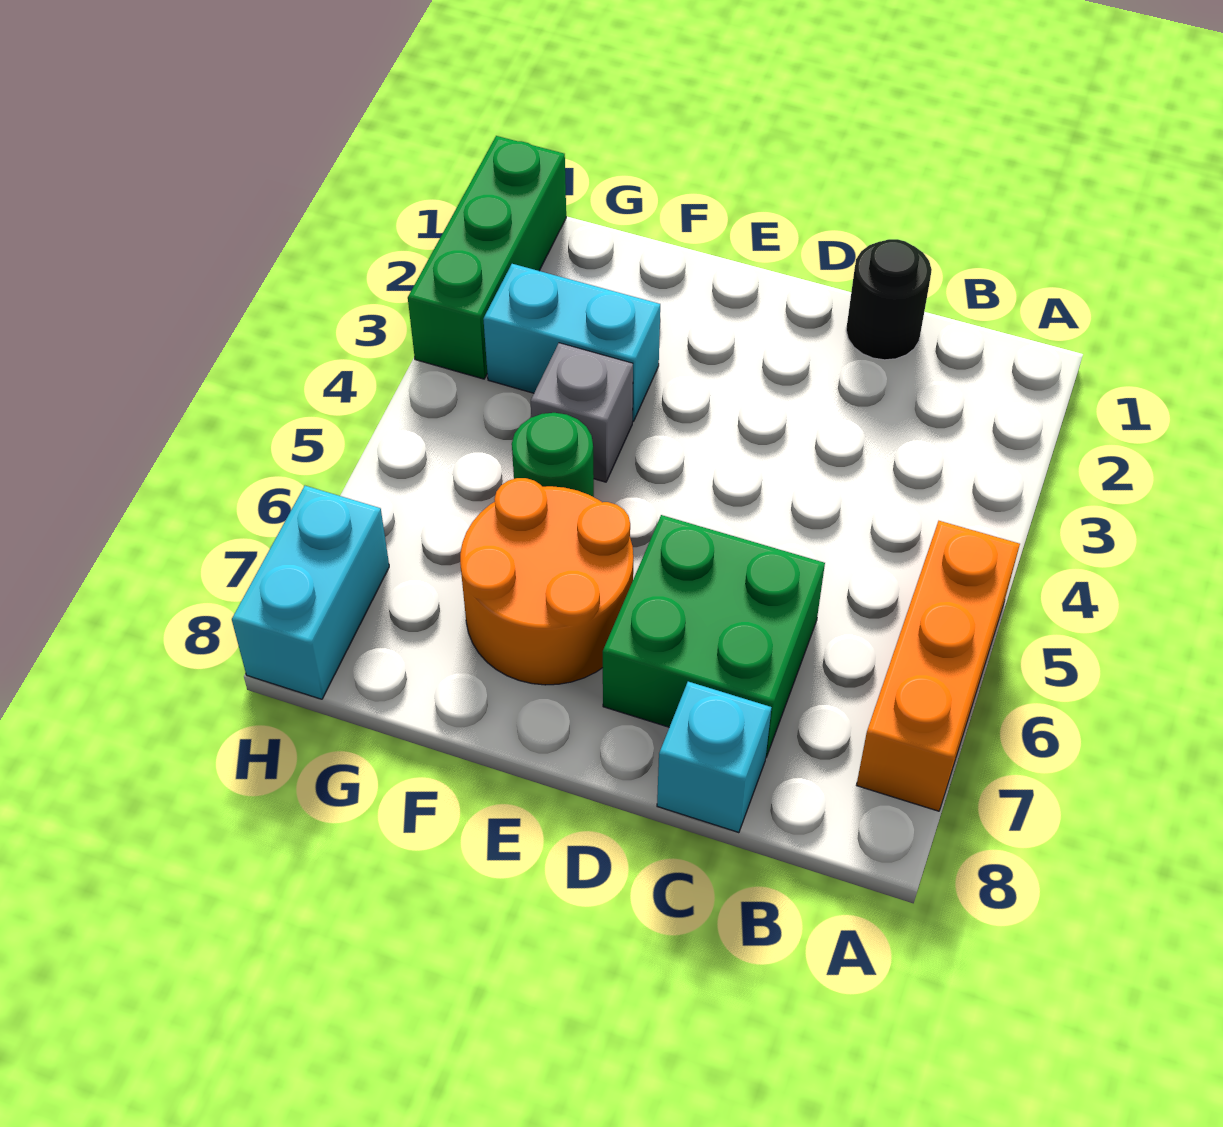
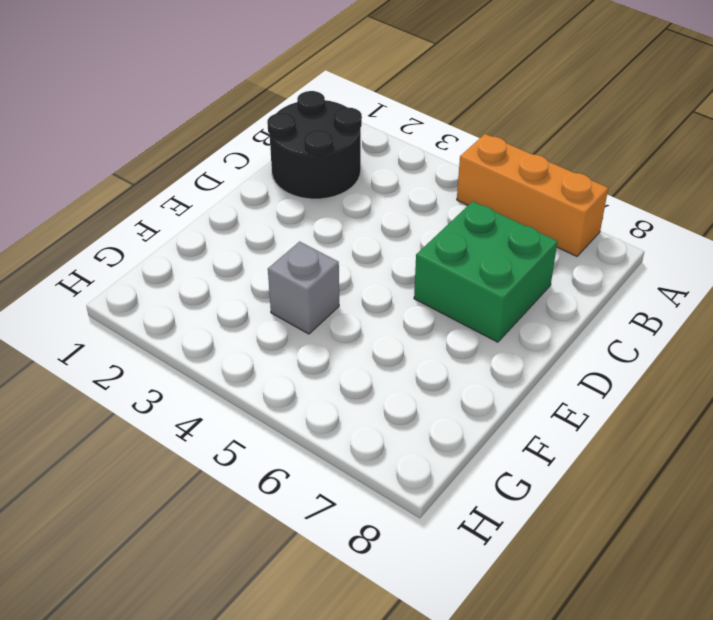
black 2x2 round brick [267,91,362,199] -> black 1x1 round brick [846,239,932,360]
none -> cyan 1x1 brick [657,682,772,833]
none -> orange 2x2 round brick [460,478,633,685]

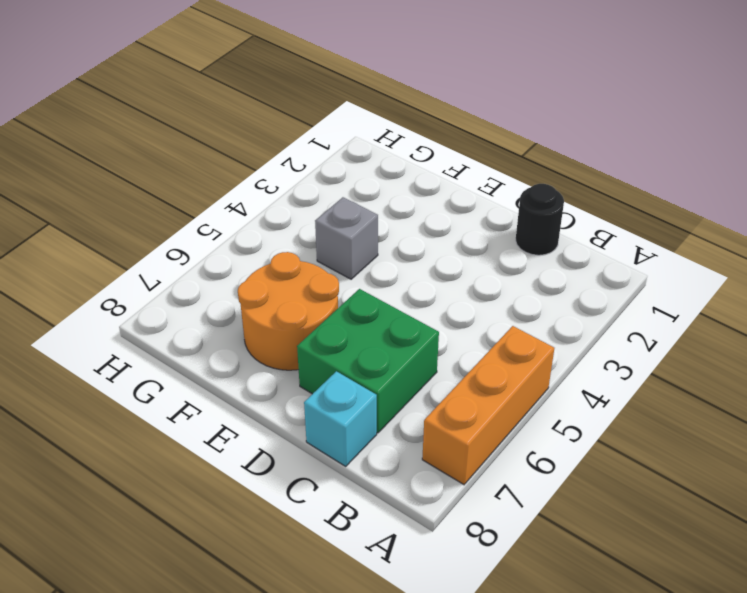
none -> cyan 1x2 brick [483,264,660,421]
none -> green 1x1 round brick [512,413,594,497]

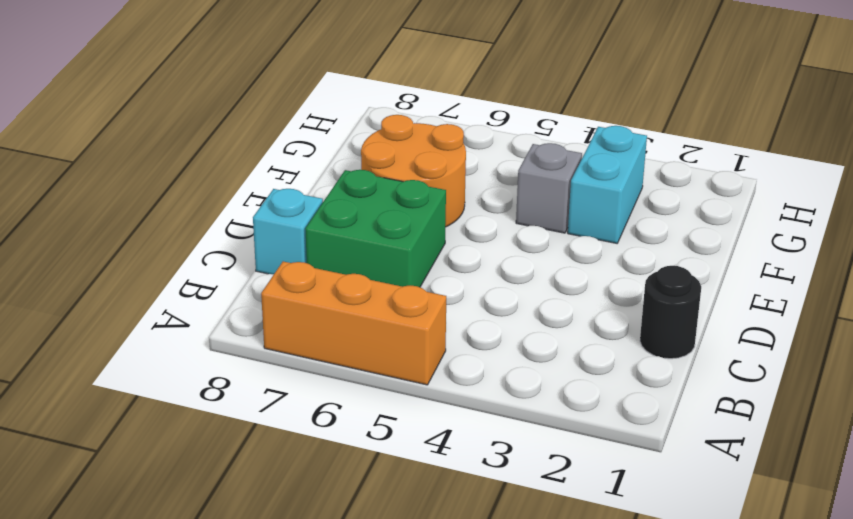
none -> green 1x1 round brick [512,413,594,497]
none -> green 1x3 brick [408,136,566,379]

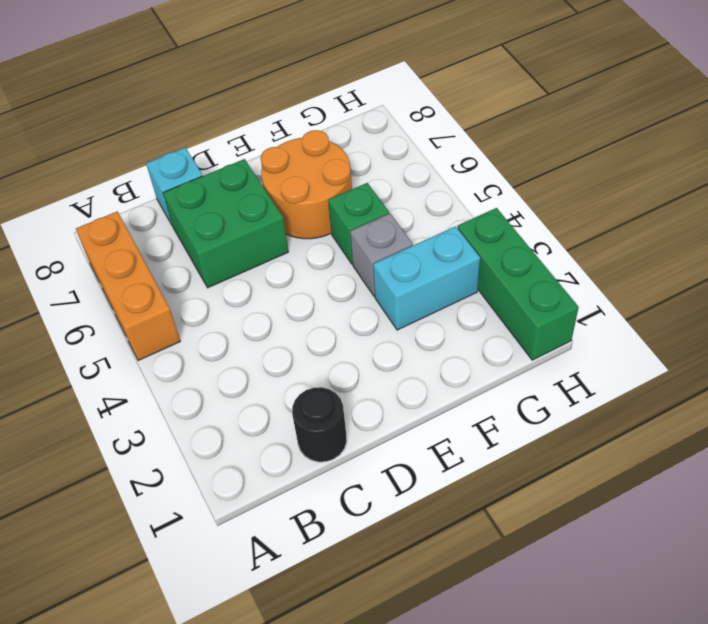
green 1x1 brick [328,183,389,264] -> green 1x1 round brick [512,413,594,497]
none -> cyan 1x2 brick [232,486,389,699]

